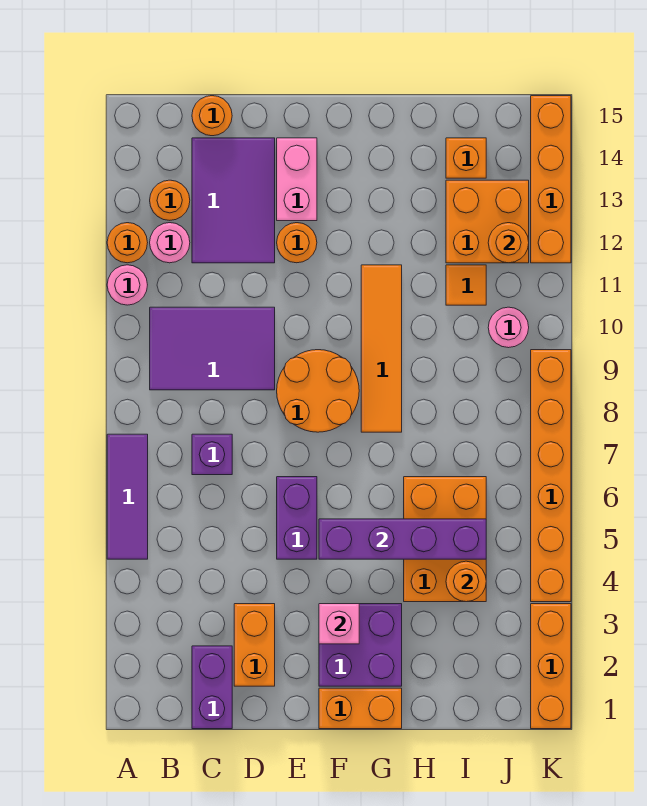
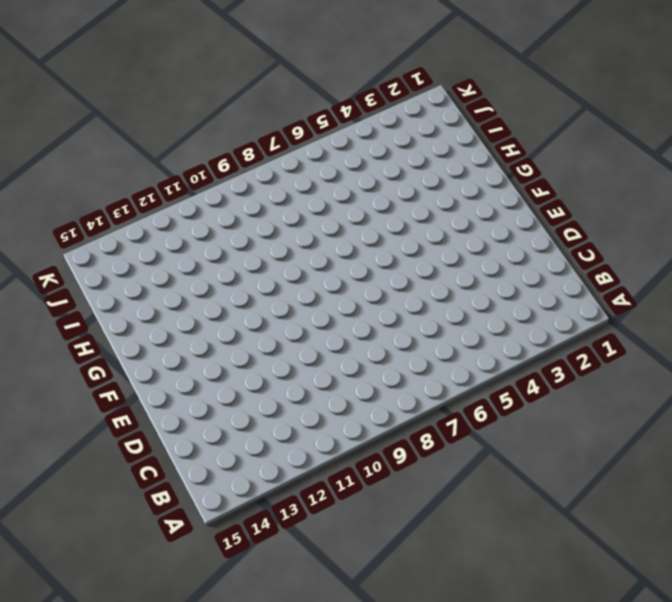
none -> purple 1x3 tile [107,434,148,559]
none -> pink 1x1 round brick [107,265,147,305]
none -> orange 1x1 round brick [107,223,148,263]
none -> purple 2x3 tile [150,307,275,390]

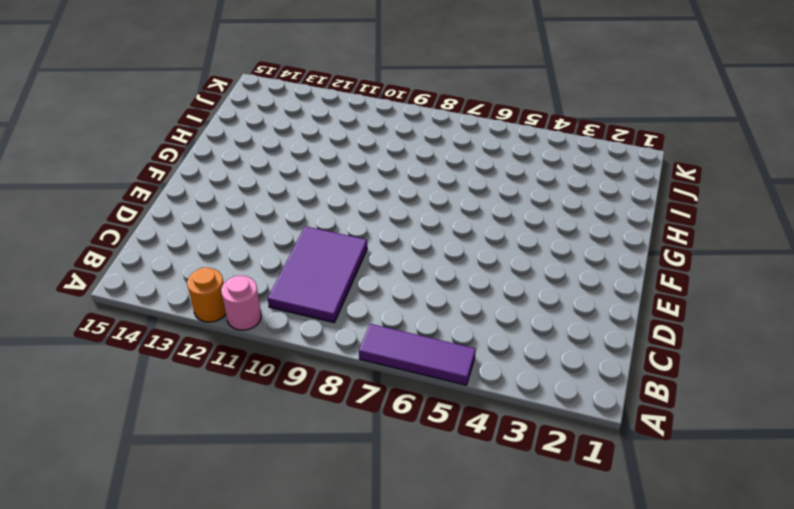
none -> pink 1x1 round brick [150,223,190,263]
none -> orange 1x1 round brick [150,180,190,220]
none -> purple 1x2 brick [192,646,232,729]
none -> purple 1x1 brick [192,434,232,475]

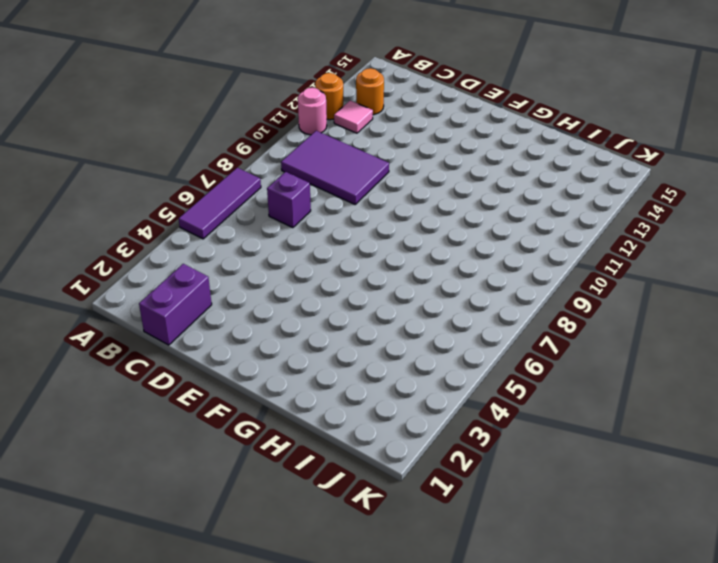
pink 1x1 tile [334,101,373,133] -> pink 1x1 round brick [150,223,190,263]
none -> purple 2x3 tile [192,138,275,263]
none -> orange 1x1 round brick [192,96,232,136]
none -> orange 1x2 brick [234,604,275,686]
none -> purple 1x2 brick [277,477,317,559]

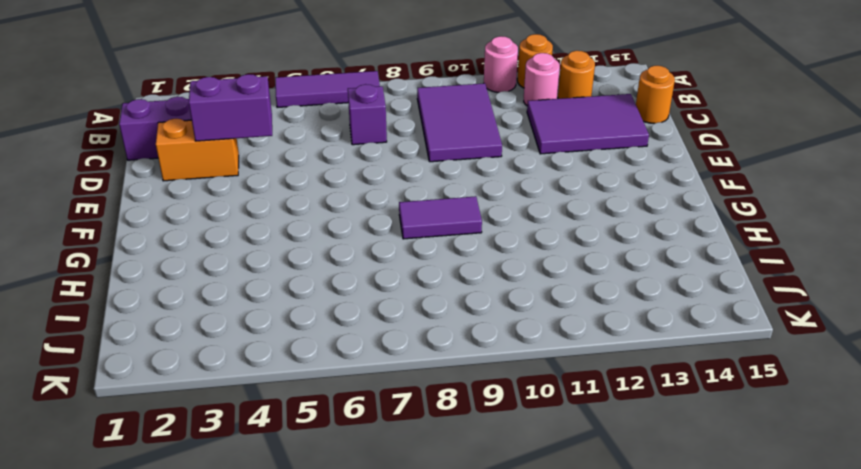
purple 1x2 brick [189,74,272,141] -> purple 1x2 brick moved to [277,477,317,559]
purple 1x2 tile [399,196,482,239] -> orange 1x4 tile [361,265,402,432]
none -> orange 2x2 round brick [277,350,359,432]
none -> orange 1x1 round brick [277,223,317,263]
none -> pink 1x2 brick [277,138,317,221]
none -> orange 1x2 brick [319,688,402,729]

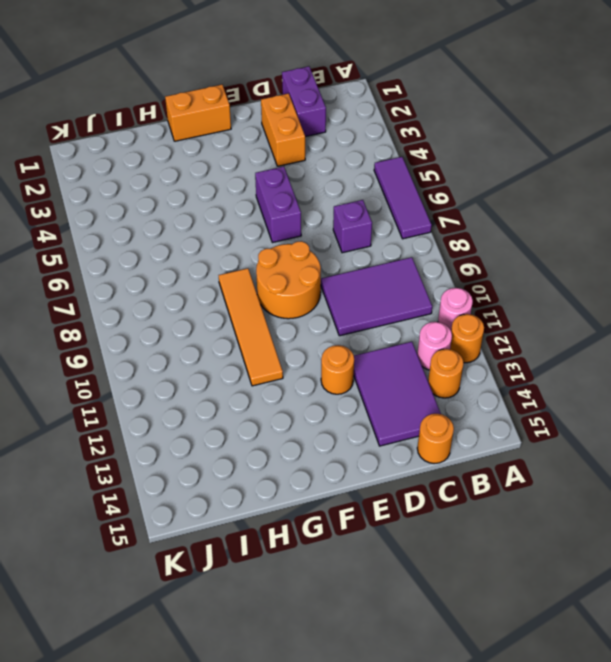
none -> pink 1x2 brick [277,138,317,221]
none -> purple 2x2 brick [319,604,402,686]
none -> orange 2x3 brick [404,477,486,602]
none -> orange 1x1 tile [446,265,486,305]

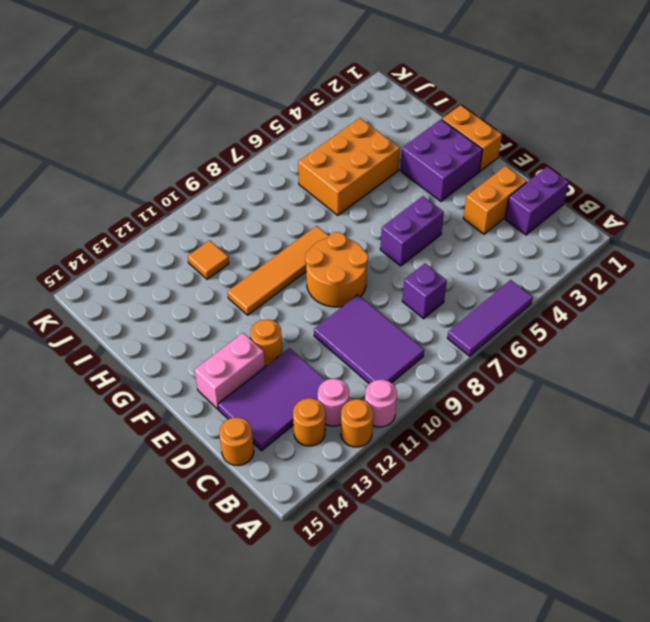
none -> orange 2x2 brick [446,180,529,263]
none -> orange 1x1 brick [446,138,486,178]
none -> pink 1x1 round brick [488,307,529,348]
none -> orange 1x3 brick [531,604,571,729]

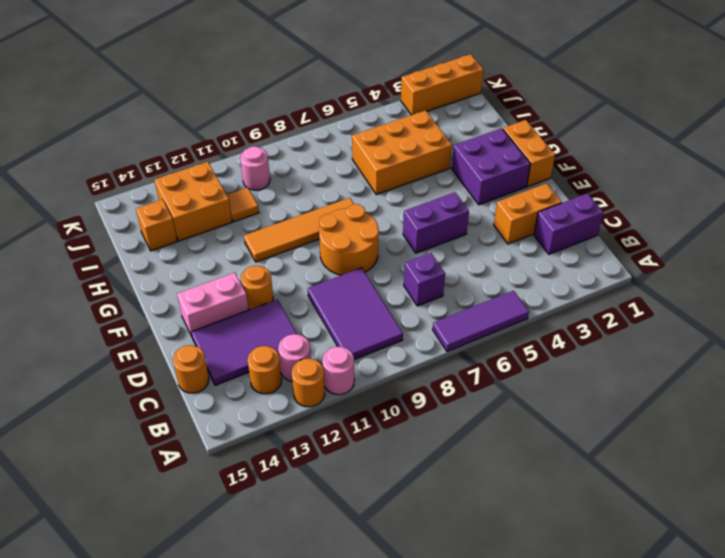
none -> orange 1x6 brick [531,350,571,602]
none -> orange 1x4 brick [531,96,571,263]
none -> pink 1x1 brick [319,604,359,644]
none -> purple 1x4 brick [319,519,486,559]

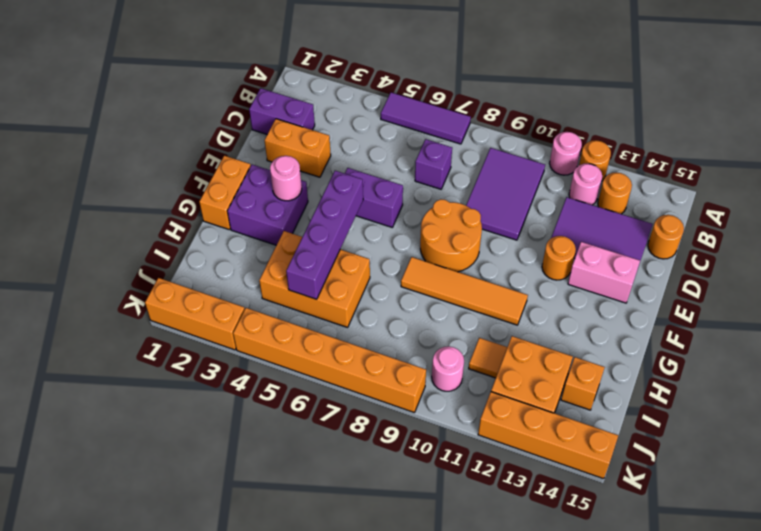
pink 1x1 round brick [270,156,302,201] -> pink 1x1 brick [319,604,359,644]
none -> orange 1x1 round brick [446,561,486,602]
none -> orange 1x1 round brick [488,223,529,263]

